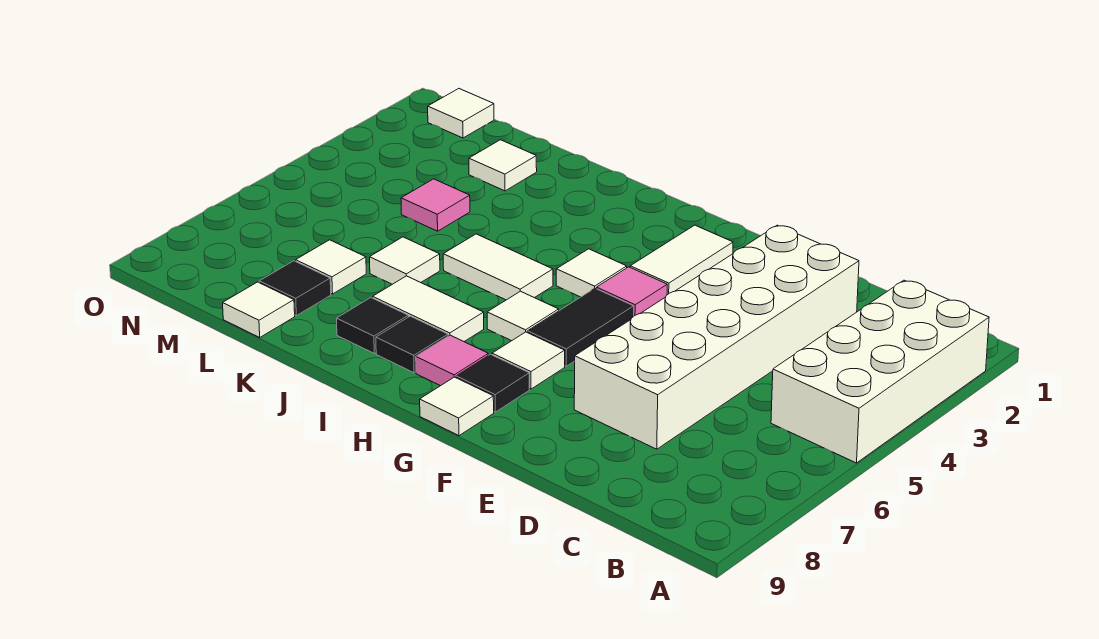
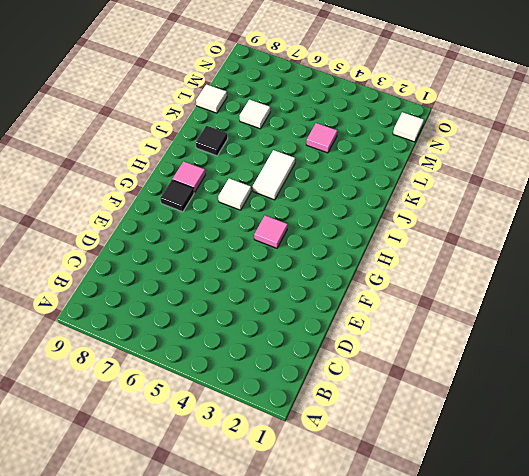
none -> white 2x4 brick [771,280,989,463]
none -> white 2x6 brick [574,225,859,449]
none -> white 1x2 tile [630,225,733,295]

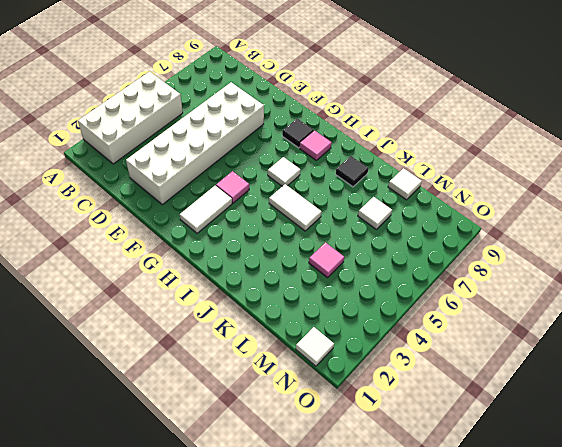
none -> black 1x2 tile [527,288,634,366]
none -> white 1x1 tile [492,332,565,389]
none -> white 1x1 tile [420,377,494,436]

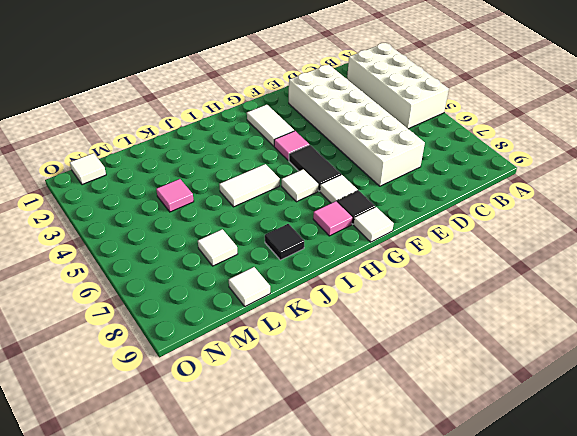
none -> white 1x1 tile [556,249,627,297]
none -> white 1x2 tile [373,276,484,341]
none -> black 1x1 tile [376,316,448,373]

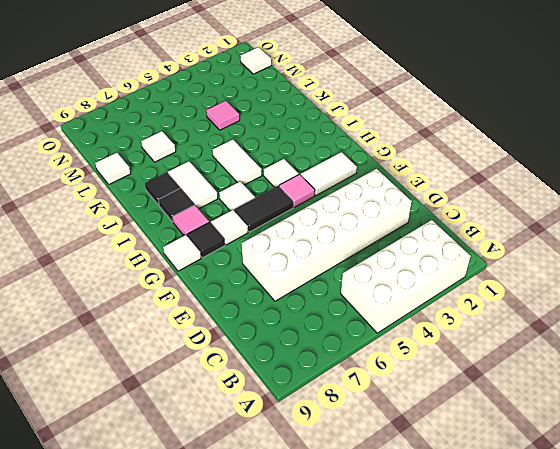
none -> white 1x1 tile [370,237,440,284]
none -> white 1x1 tile [469,140,537,191]
none -> black 1x1 tile [259,261,331,316]

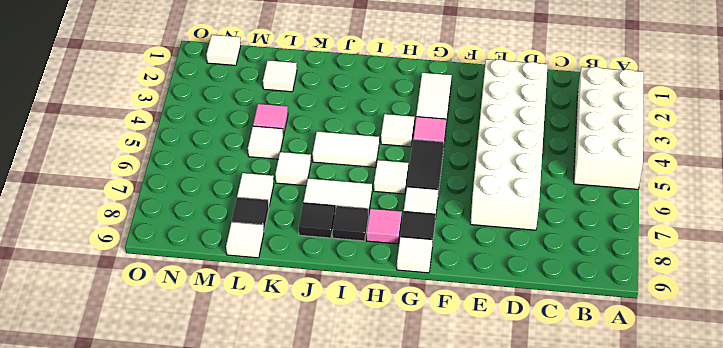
white 1x1 tile [248,126,283,159] -> none

